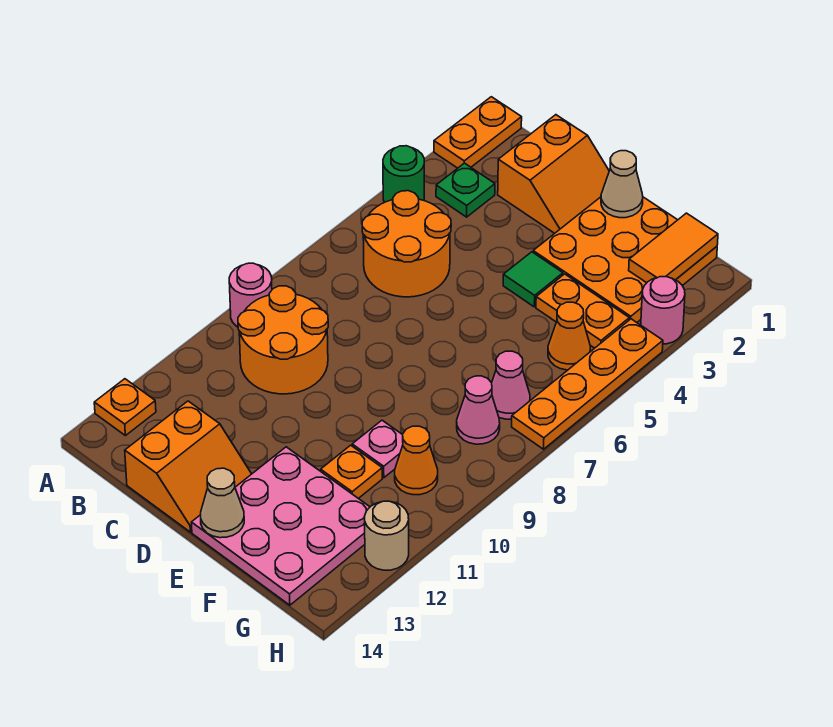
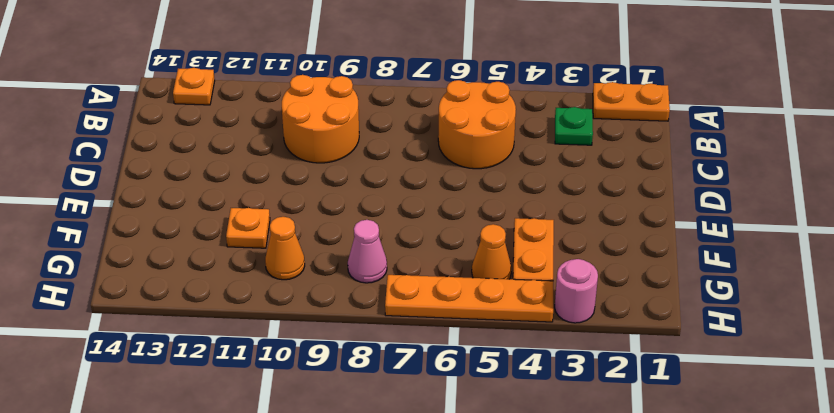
none -> green 1x1 round brick [383,146,424,202]
none -> pink 1x1 round brick [229,263,272,327]
none -> orange 2x2 slope [498,115,609,233]

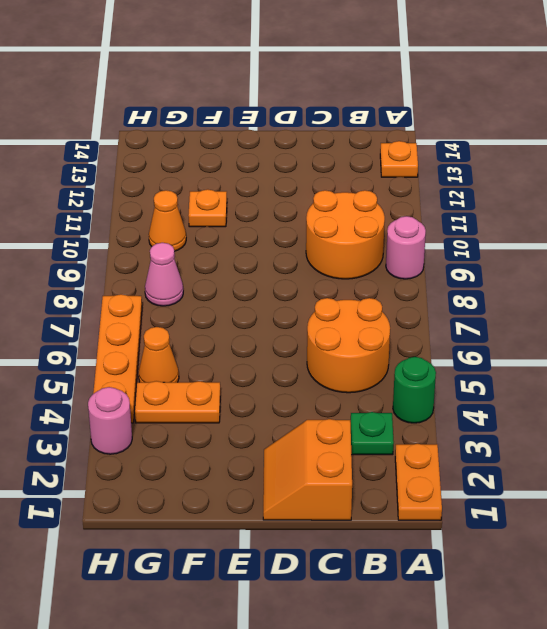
none -> orange 2x2 slope [125,401,251,532]
none -> orange 3x3 plate [533,197,717,322]
none -> green 1x1 tile [503,252,563,307]

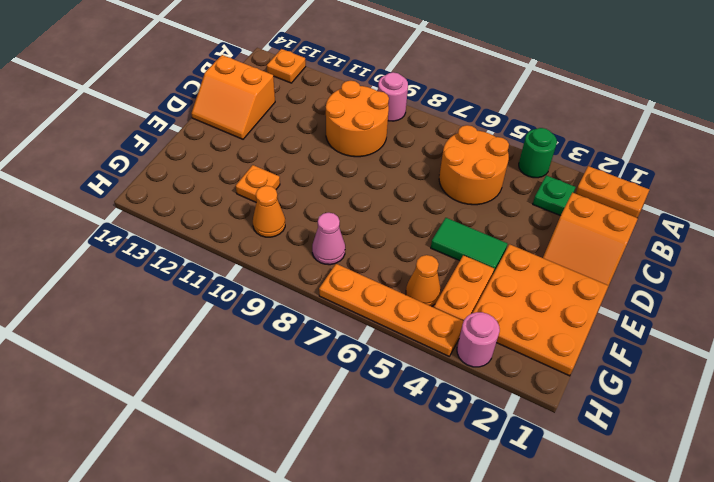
green 1x2 tile [431,218,507,274] -> green 1x1 tile [503,252,563,307]
none -> pink 3x3 plate [191,447,370,605]
none -> pink 1x1 plate [352,420,403,478]
none -> pink 1x1 cone [492,351,530,419]

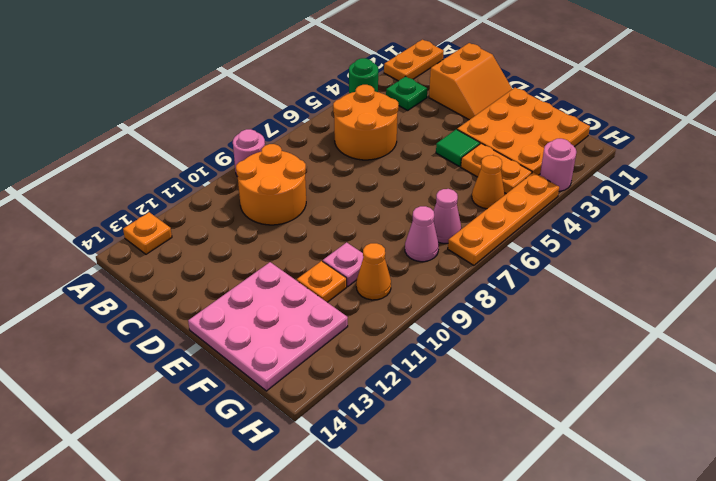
none -> orange 2x2 slope [125,401,251,532]
none -> tan 1x1 round brick [365,501,409,570]
none -> tan 1x1 cone [601,151,643,218]

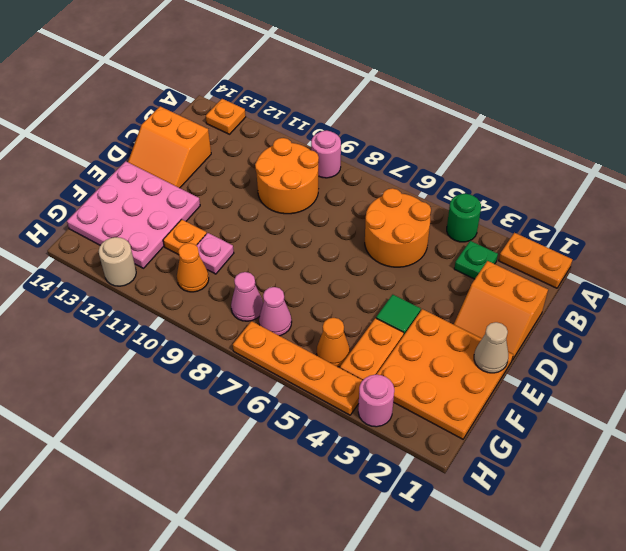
none -> tan 1x1 cone [201,468,244,538]
none -> orange 1x2 tile [629,213,718,283]

